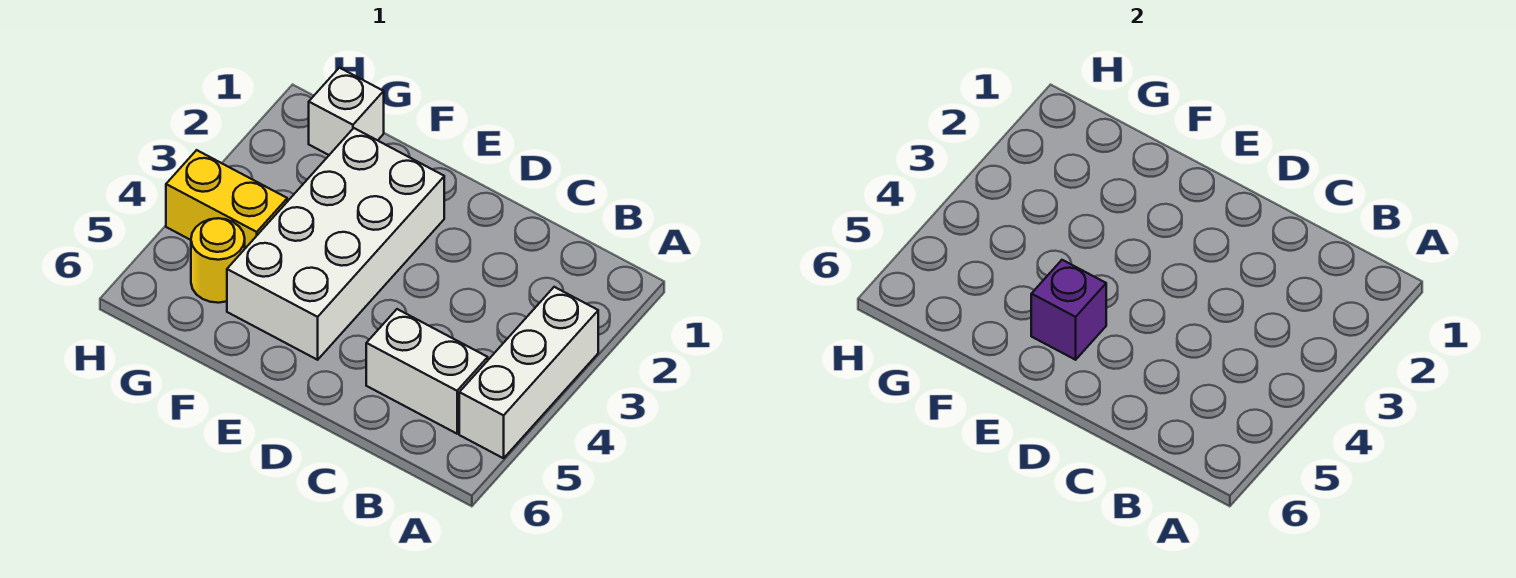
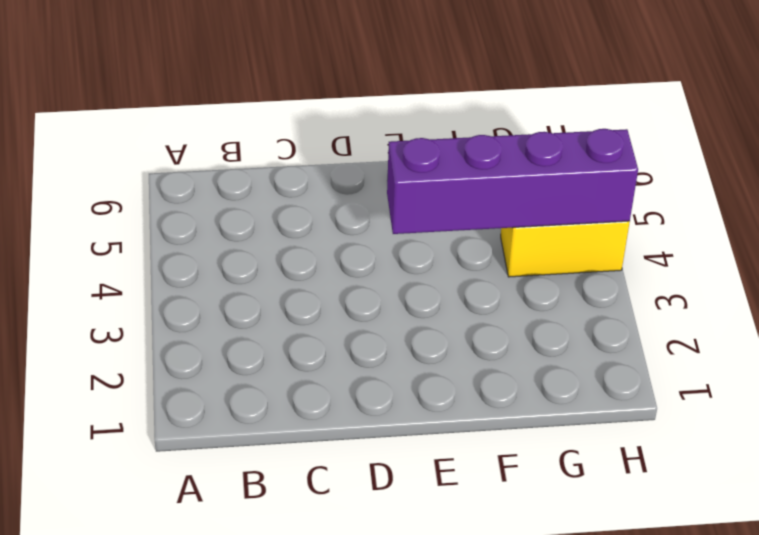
purple 1x4 brick [387,129,638,234] -> none
none -> white 1x3 brick [459,287,598,458]
none -> white 1x2 brick [366,309,488,434]

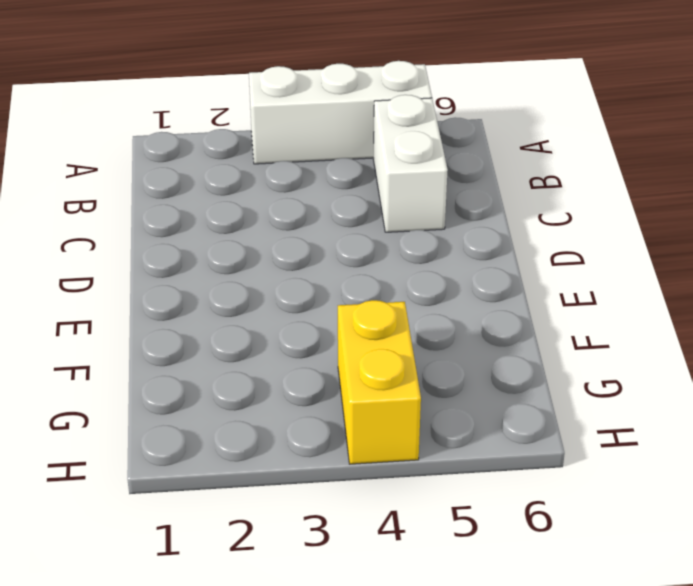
none -> white 2x4 brick [227,128,444,360]
none -> white 1x1 brick [309,68,384,155]

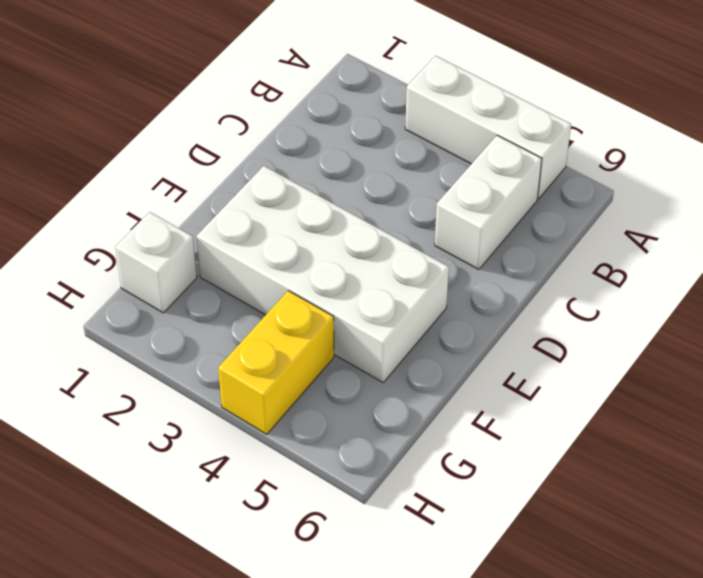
none -> yellow 1x1 round brick [191,218,245,303]
none -> purple 1x1 brick [1031,260,1106,360]

